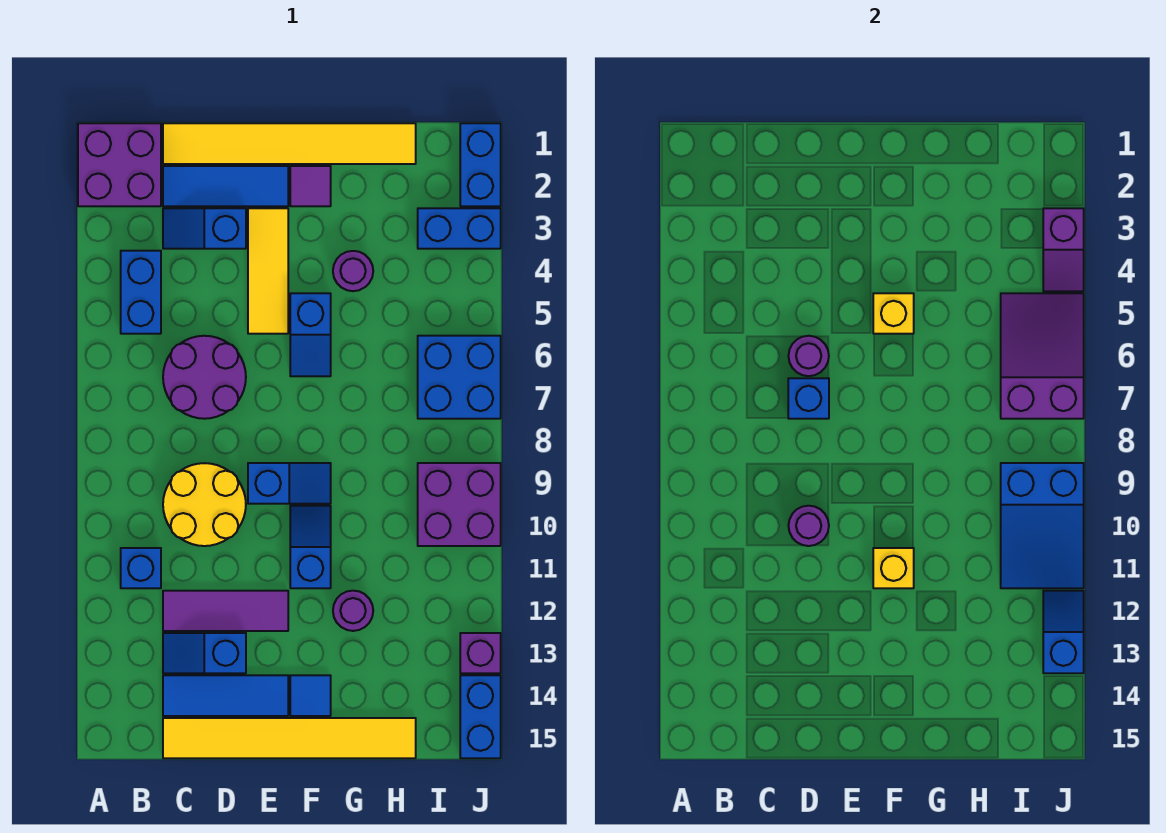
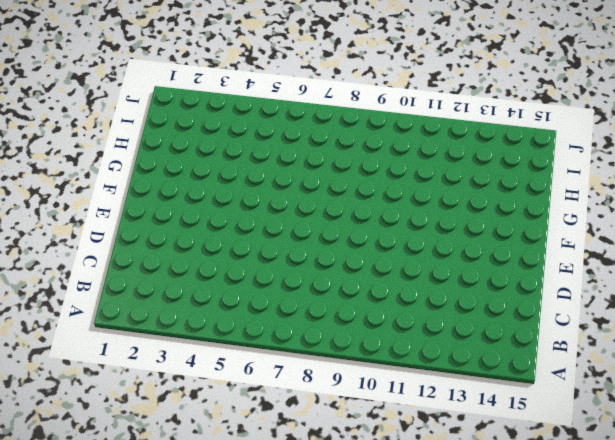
none -> purple 2x2 brick [78,123,161,206]
none -> blue 1x2 brick [121,251,161,334]
none -> blue 1x1 brick [121,548,161,588]
none -> yellow 1x6 tile [163,123,416,164]

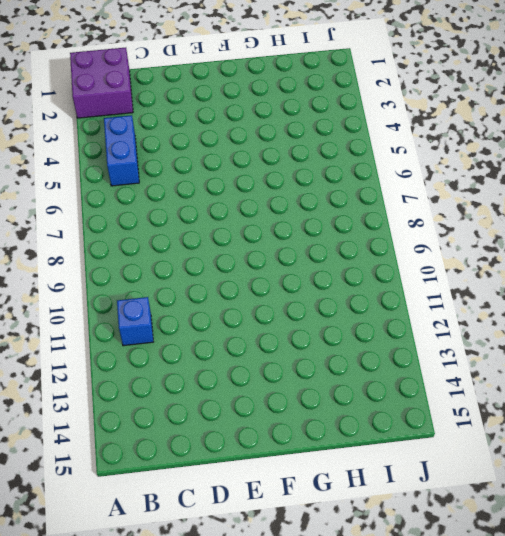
none -> yellow 1x6 tile [163,123,416,164]
none -> blue 1x3 tile [163,166,288,206]
none -> blue 1x2 slope [163,208,246,249]
none -> purple 2x2 round brick [163,336,246,419]

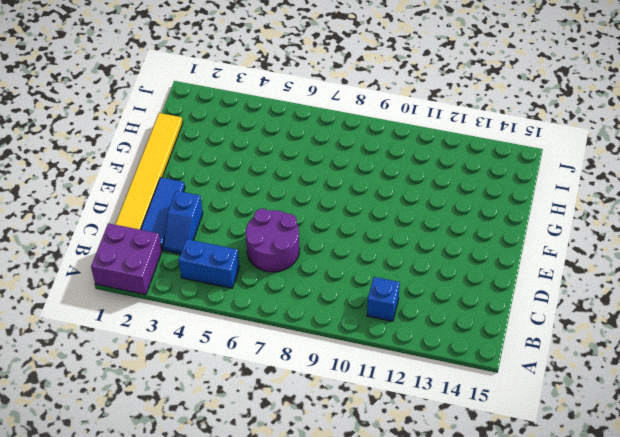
none -> yellow 2x2 round brick [163,463,246,546]
none -> purple 1x3 tile [163,591,288,631]
none -> blue 1x2 slope [163,633,246,673]
none -> blue 1x3 tile [163,675,288,716]

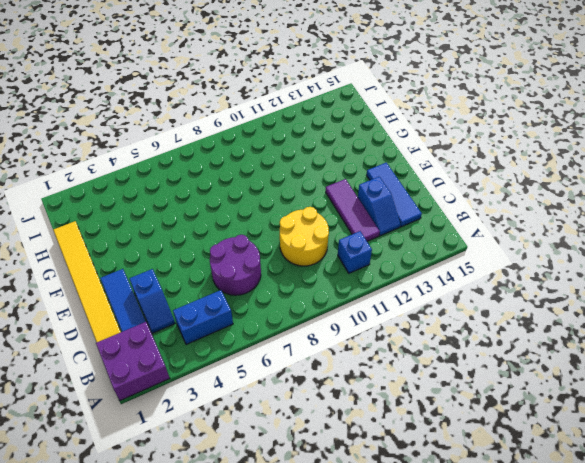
none -> yellow 1x6 tile [163,718,416,758]
none -> yellow 1x3 tile [248,208,288,334]
none -> blue 1x2 slope [248,463,331,504]
none -> purple 1x1 tile [290,166,331,206]

